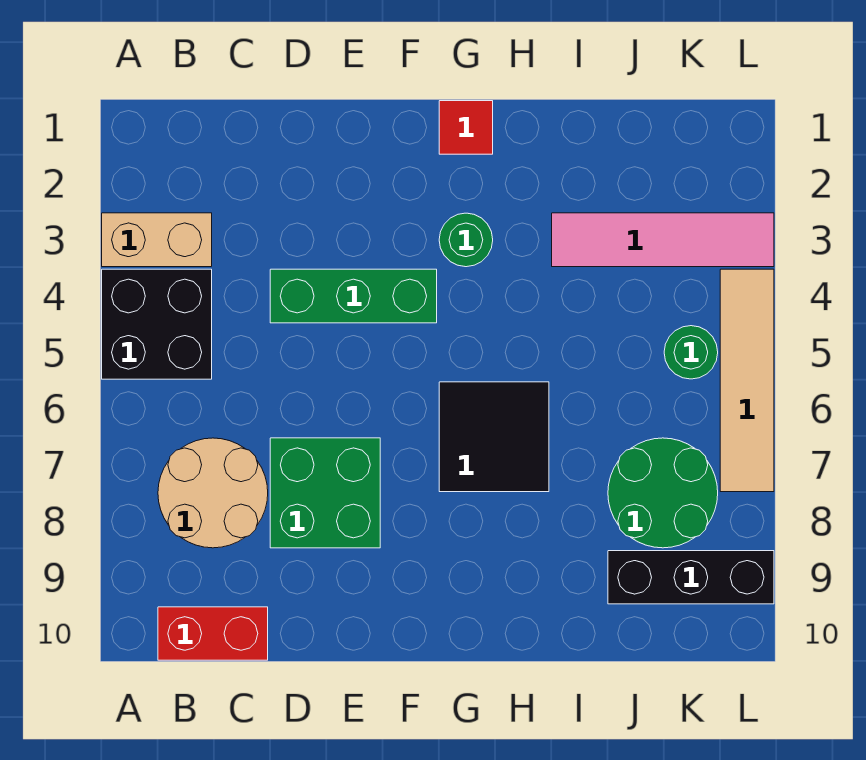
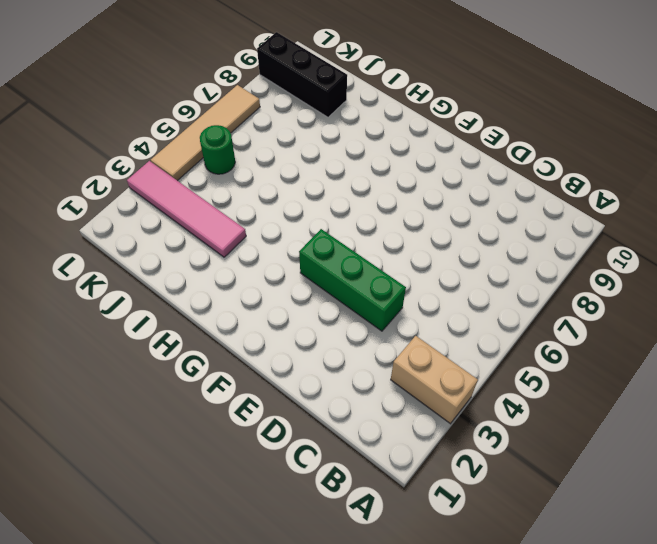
none -> black 2x2 brick [102,269,212,379]
none -> tan 2x2 round brick [158,438,268,548]
none -> red 1x2 brick [158,607,268,660]

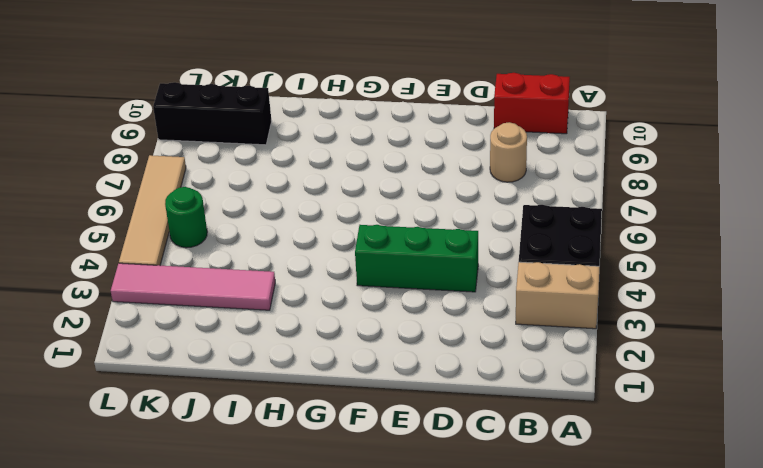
tan 1x1 round brick [490,122,527,182] -> tan 2x2 round brick [158,438,268,548]
none -> green 2x2 brick [270,438,380,548]
none -> red 1x1 tile [439,101,493,154]
none -> green 1x1 round brick [439,213,493,267]

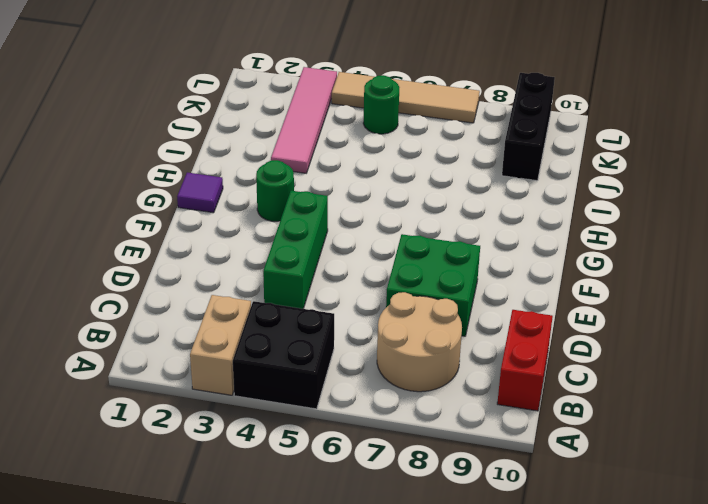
purple 1x1 tile [177,172,223,213] -> red 1x1 tile [439,101,493,154]
none -> black 2x2 tile [439,382,549,492]
none -> green 2x2 round brick [608,438,718,548]

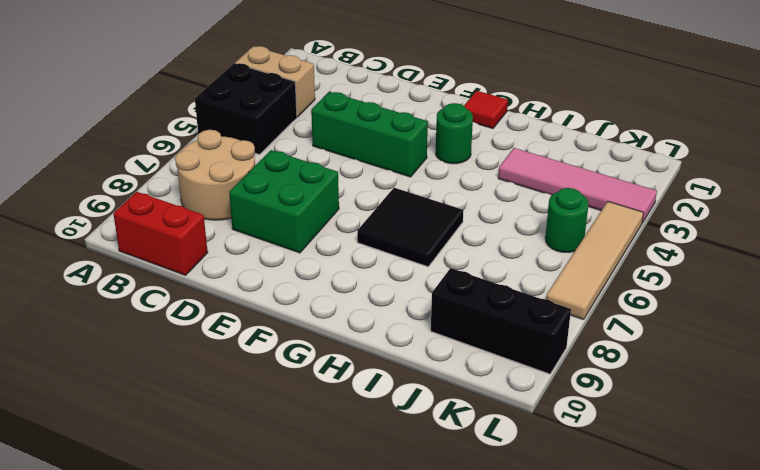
none -> green 2x2 round brick [608,438,718,548]

